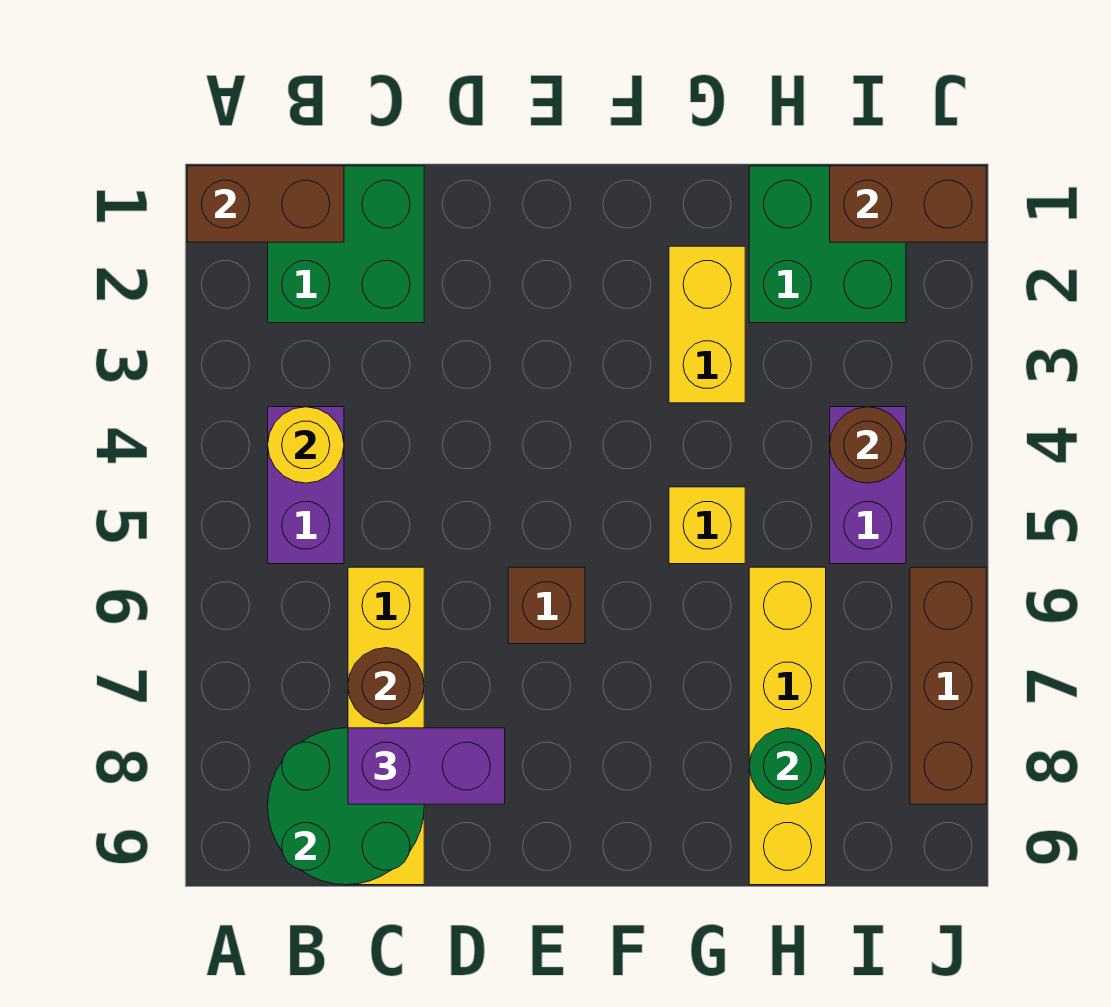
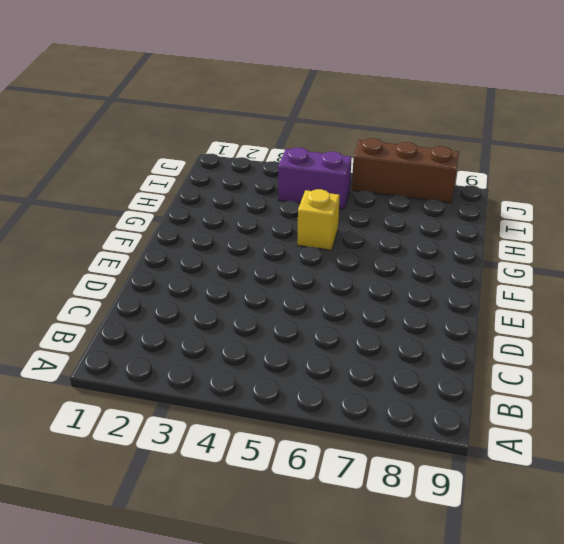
none -> green 2x2 brick [268,166,424,323]
none -> purple 1x2 brick [268,407,344,564]
none -> yellow 1x4 brick [348,567,424,885]

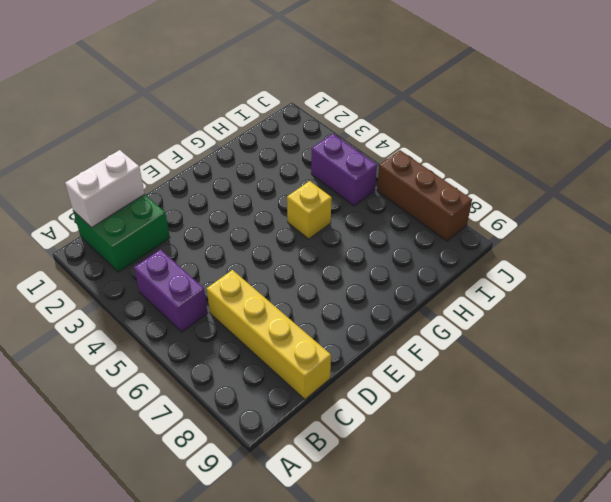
white 1x2 brick [65,150,145,228] -> brown 1x2 brick [187,166,344,242]
none -> brown 1x1 brick [508,567,585,644]
none -> yellow 1x2 brick [669,246,745,403]
none -> green 2x2 brick [749,166,906,323]

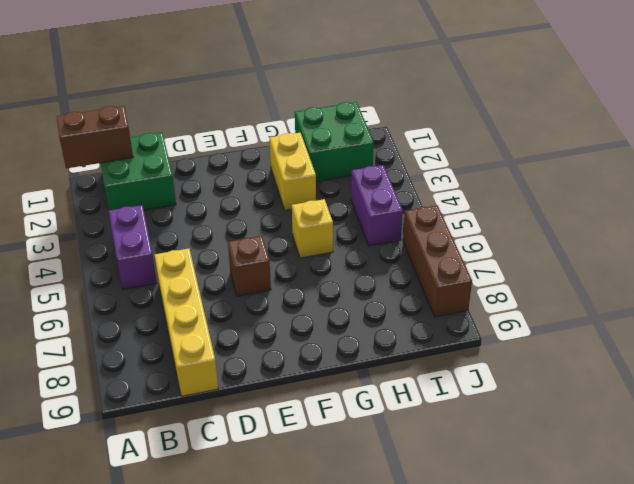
none -> yellow 1x4 brick [749,567,826,885]
none -> yellow 1x1 round brick [268,407,344,483]
none -> green 2x2 round brick [268,728,424,885]

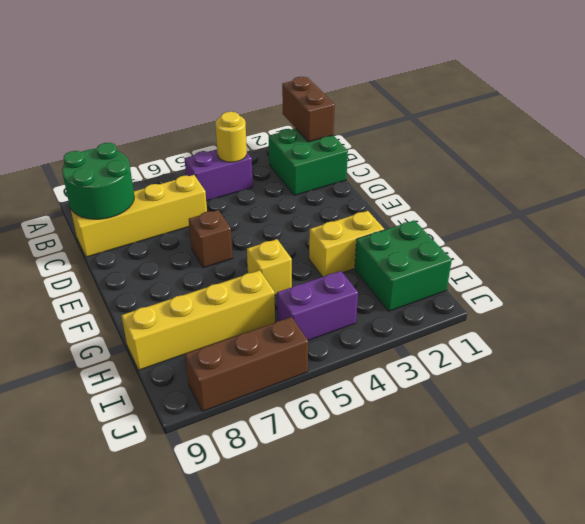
none -> brown 1x1 round brick [348,648,424,724]
none -> green 1x1 round brick [749,728,826,804]
none -> brown 1x2 brick [830,166,986,242]

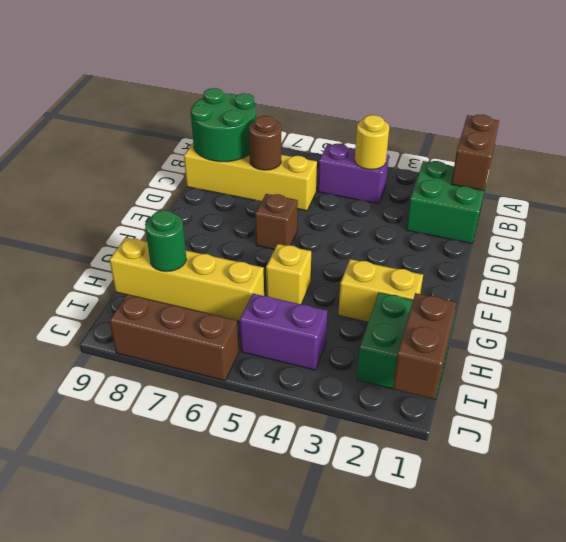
none -> brown 1x1 round brick [830,407,906,483]
none -> purple 1x2 brick [348,728,505,804]

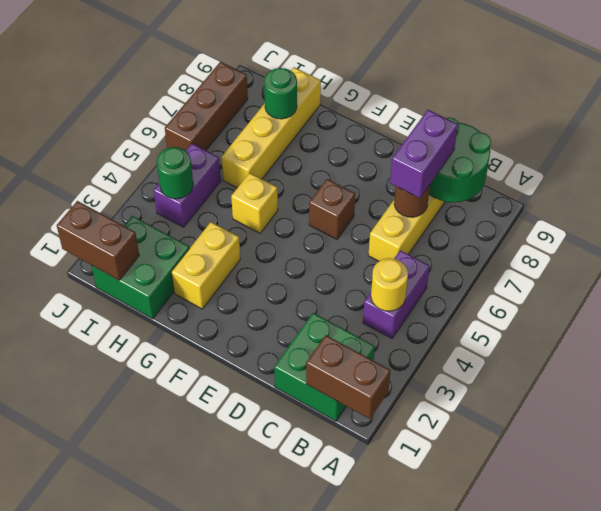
purple 1x2 brick [390,110,458,198] -> purple 1x2 brick turned to [348,728,505,804]
green 1x1 round brick [157,147,193,199] -> brown 1x1 round brick [830,407,906,483]

